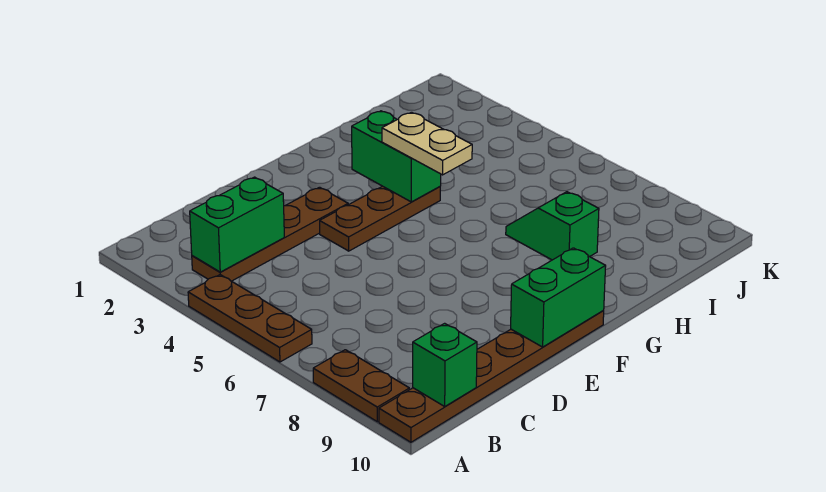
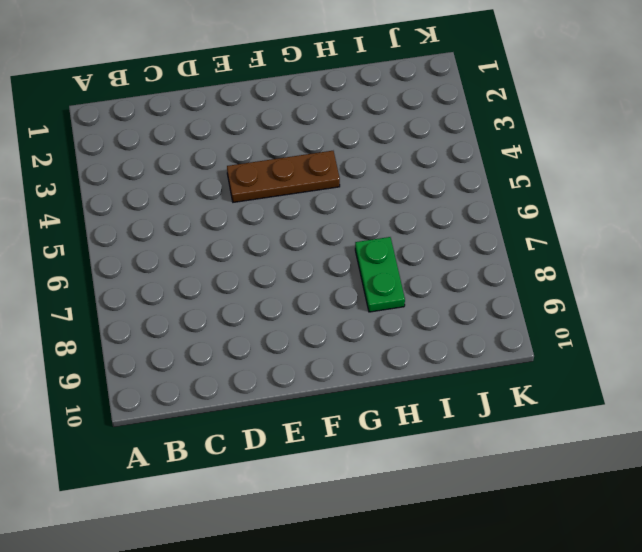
green 1x2 plate [355,237,405,312] -> green 1x2 slope [506,192,599,260]
none -> brown 1x3 plate [188,275,312,362]
none -> brown 1x2 plate [313,350,409,422]

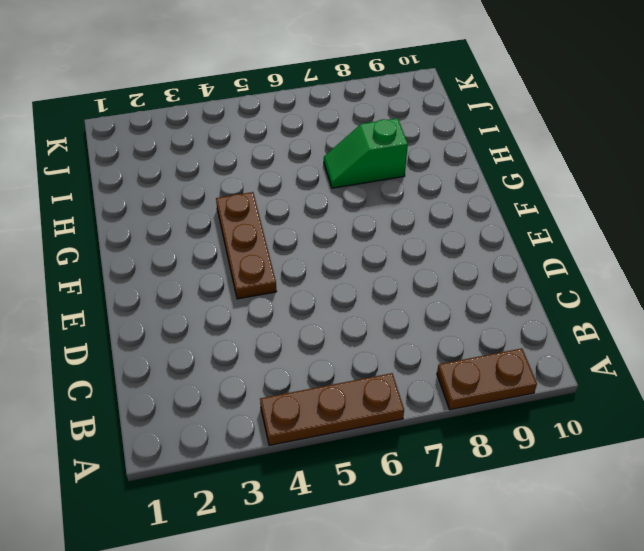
none -> brown 1x6 plate [379,310,604,442]
none -> brown 1x4 plate [192,187,348,281]

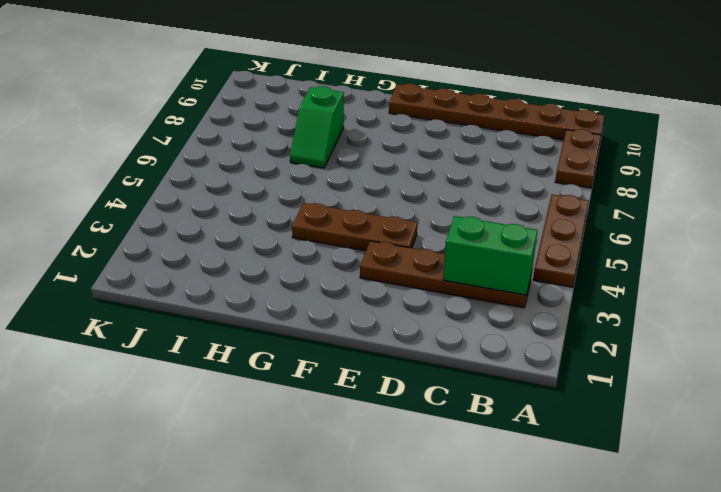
none -> green 1x1 brick [413,323,477,406]
none -> green 1x2 brick [511,248,606,347]

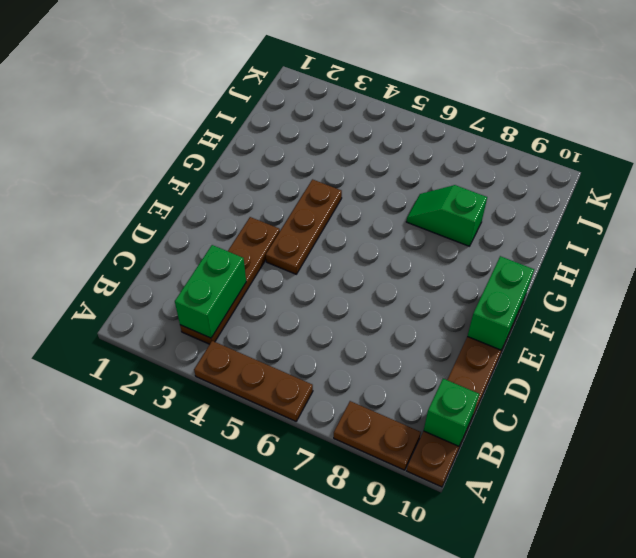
none -> green 1x2 brick [352,111,441,202]
none -> tan 1x2 plate [382,112,472,175]

